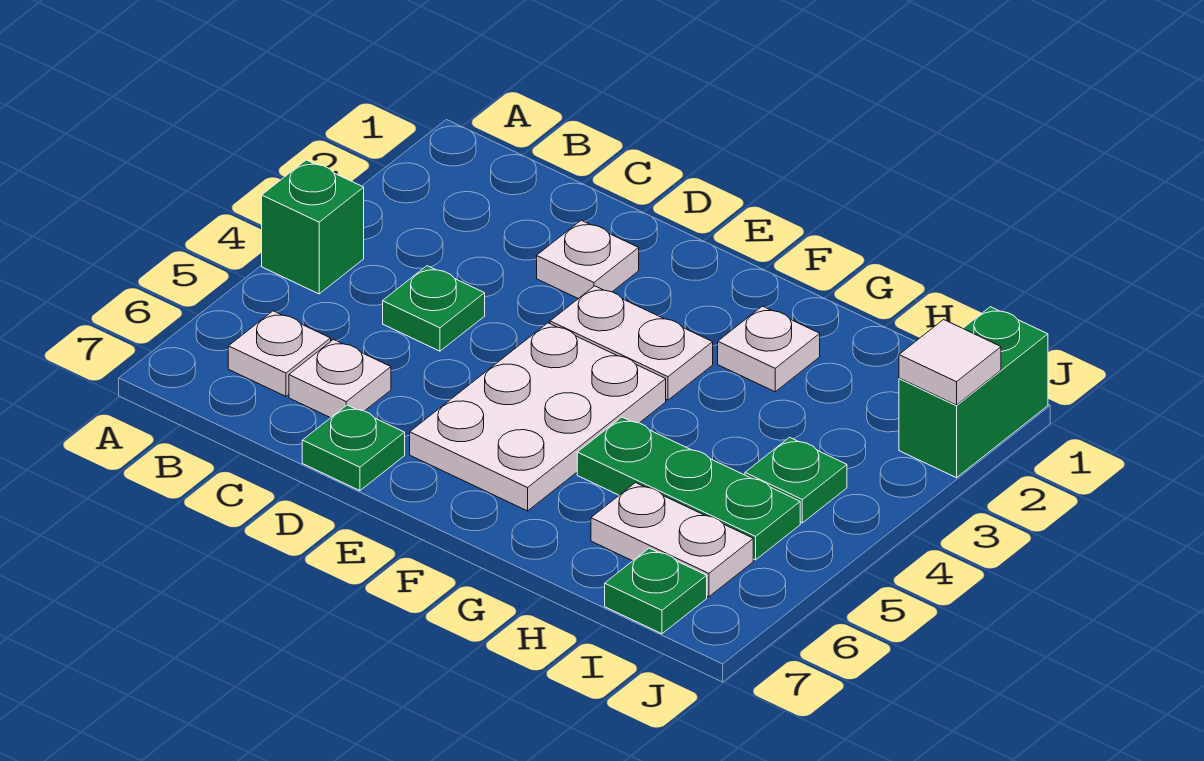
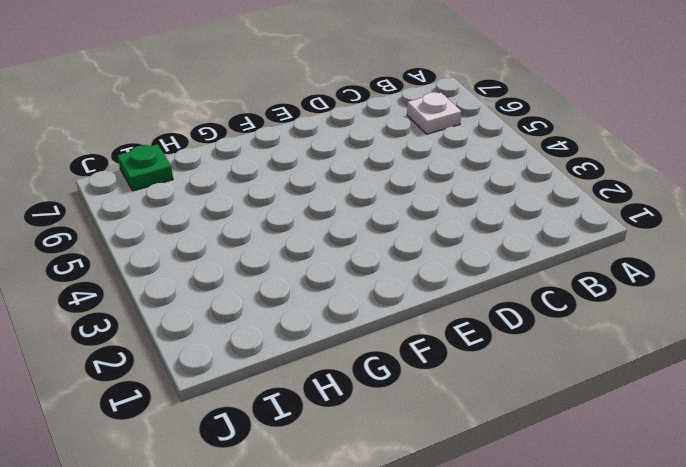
none -> green 1x1 brick [262,160,364,294]
none -> green 1x1 plate [383,266,485,351]
none -> white 1x1 plate [289,340,391,418]

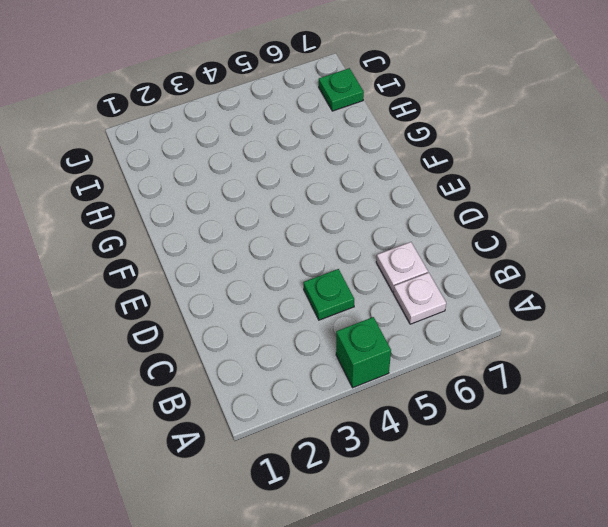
none -> white 1x1 plate [537,220,639,299]
none -> green 1x1 plate [302,405,405,491]
none -> white 1x2 plate [550,286,713,400]

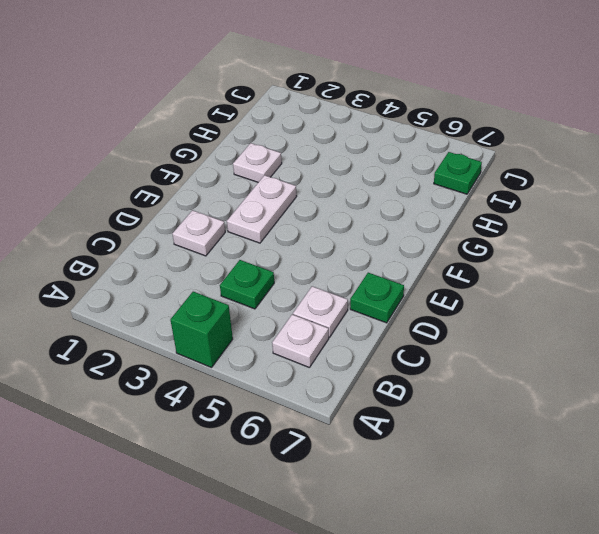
none -> white 2x3 plate [410,323,666,511]
none -> green 1x3 plate [577,417,800,560]
none -> white 1x2 plate [591,483,753,597]

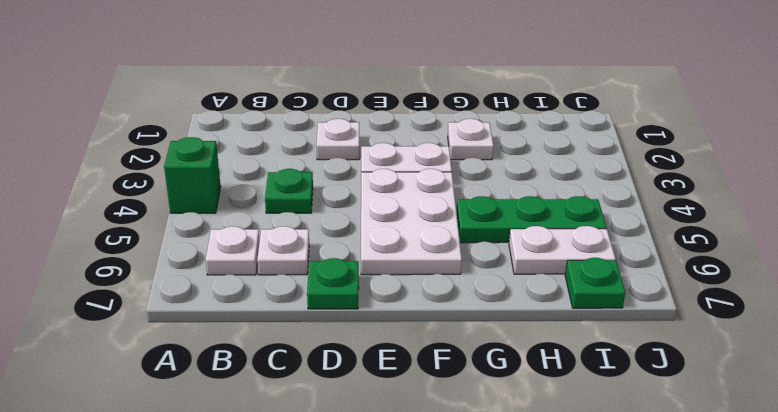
none -> green 1x1 plate [745,437,847,523]
none -> green 1x2 brick [899,307,1048,478]
none -> white 1x1 tile [899,320,1001,405]

